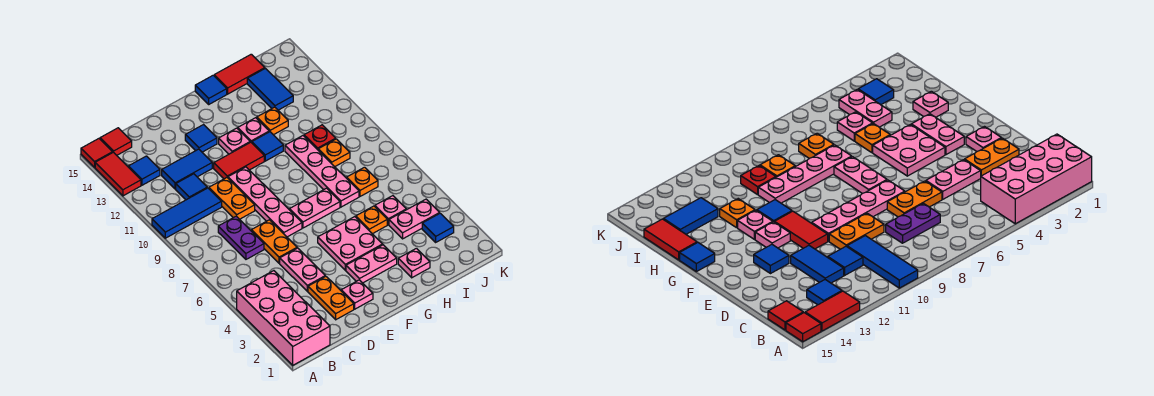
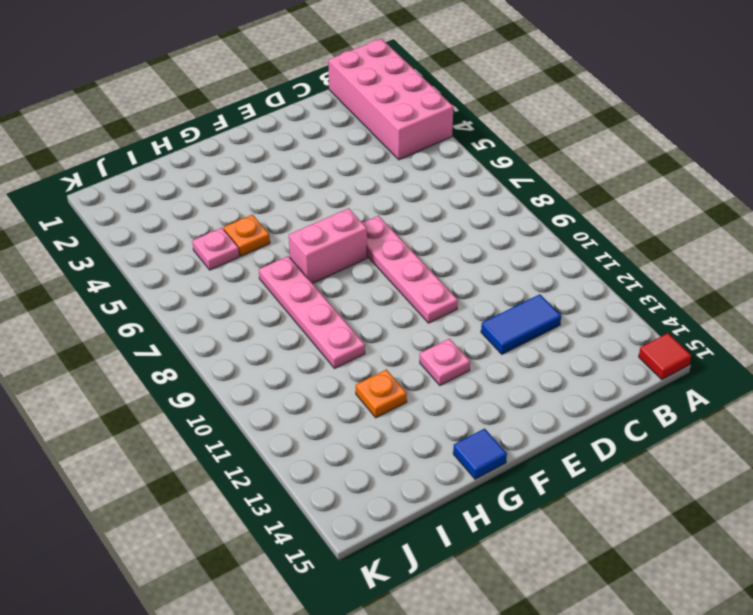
pink 1x2 brick [289,208,367,283] -> pink 1x2 plate [289,188,340,228]
none -> blue 1x3 tile [152,188,222,238]
none -> red 1x2 tile [95,152,141,196]
none -> blue 1x1 tile [128,156,160,185]
none -> red 1x1 tile [100,128,132,155]

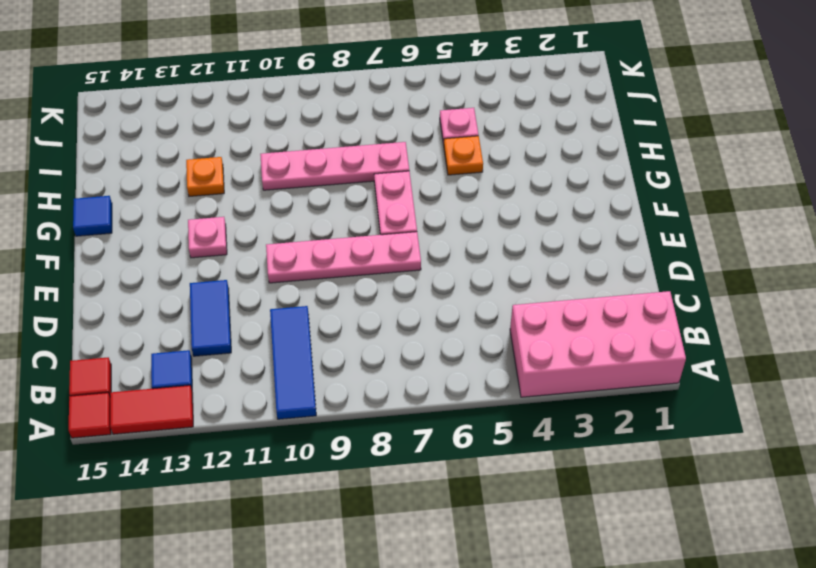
none -> purple 1x2 plate [218,216,264,259]
none -> blue 1x1 tile [176,174,207,200]
none -> orange 1x2 plate [308,276,354,320]
none -> pink 1x2 plate [280,248,325,291]

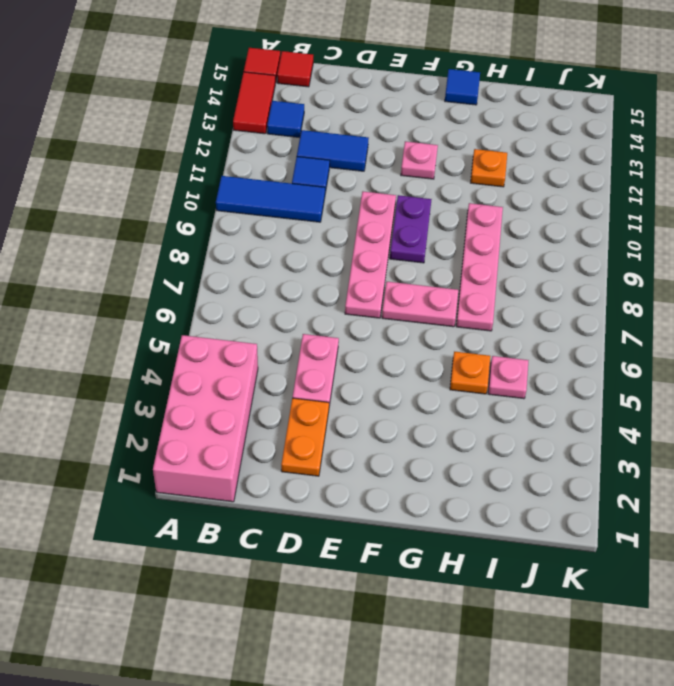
purple 1x2 plate [390,195,432,263] -> purple 1x2 plate moved to [218,216,264,259]
none -> orange 1x2 plate [251,220,297,263]
none -> orange 1x2 plate [209,178,255,219]
none -> pink 1x1 plate [341,280,373,309]
none -> red 1x2 tile [214,142,264,179]

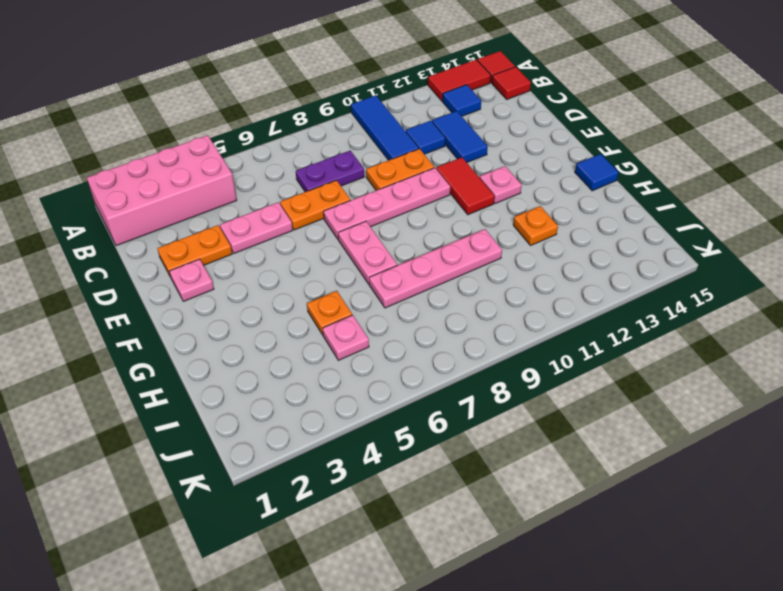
none -> blue 1x1 tile [185,125,217,152]
none -> pink 1x2 plate [346,245,397,283]
none -> pink 2x2 plate [318,217,383,270]
none -> blue 1x1 tile [252,132,283,161]

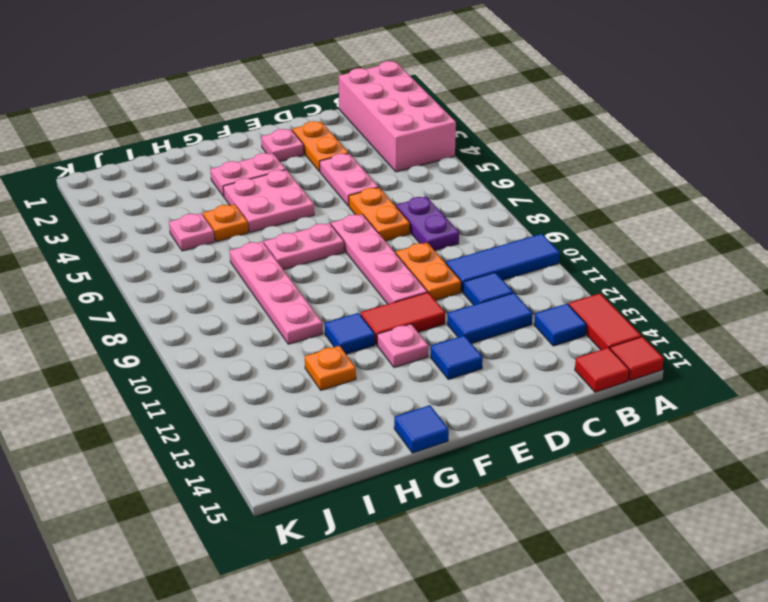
none -> pink 1x1 plate [238,118,269,143]
none -> pink 1x1 plate [398,248,430,278]
none -> red 1x2 tile [214,54,265,94]
none -> pink 1x2 plate [389,199,440,239]

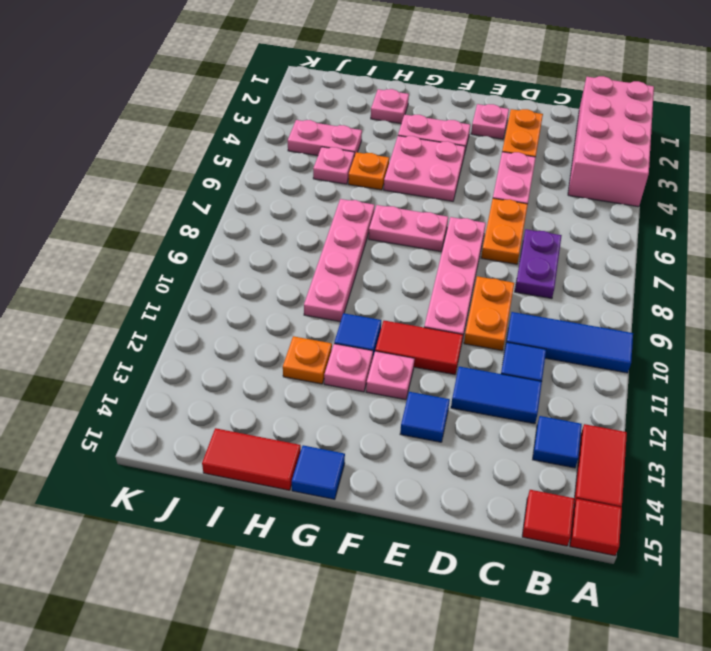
none -> orange 1x1 plate [347,167,378,196]
none -> orange 1x1 plate [318,139,350,167]
none -> red 1x1 plate [304,125,336,150]
none -> blue 1x2 tile [247,68,293,110]

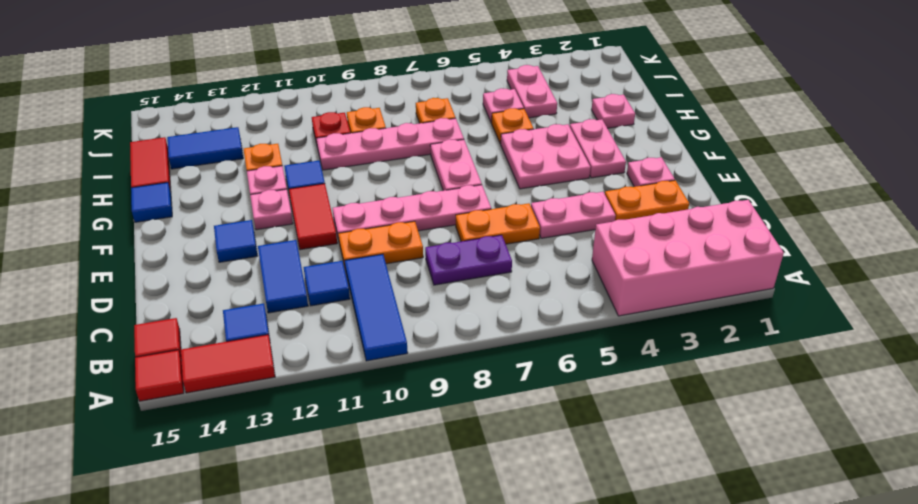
none -> blue 1x1 tile [422,213,454,242]

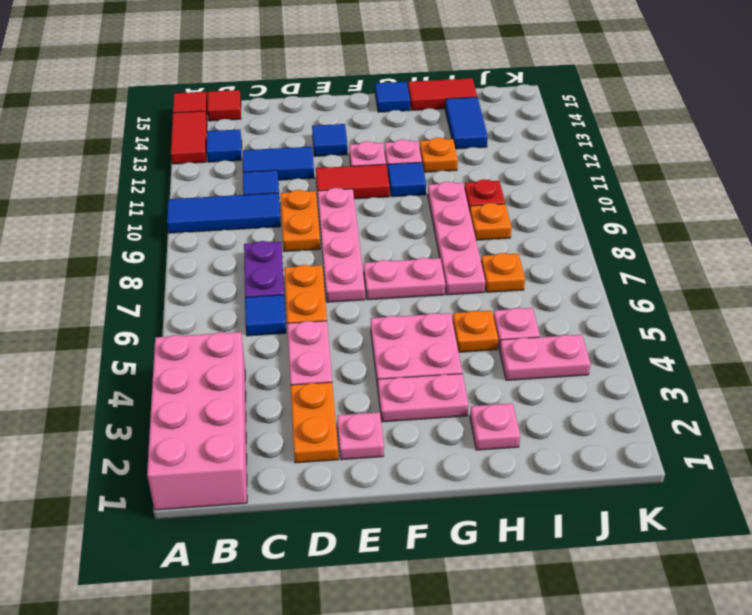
blue 1x1 tile [245,295,286,336] -> blue 1x1 tile moved to [422,213,454,242]

